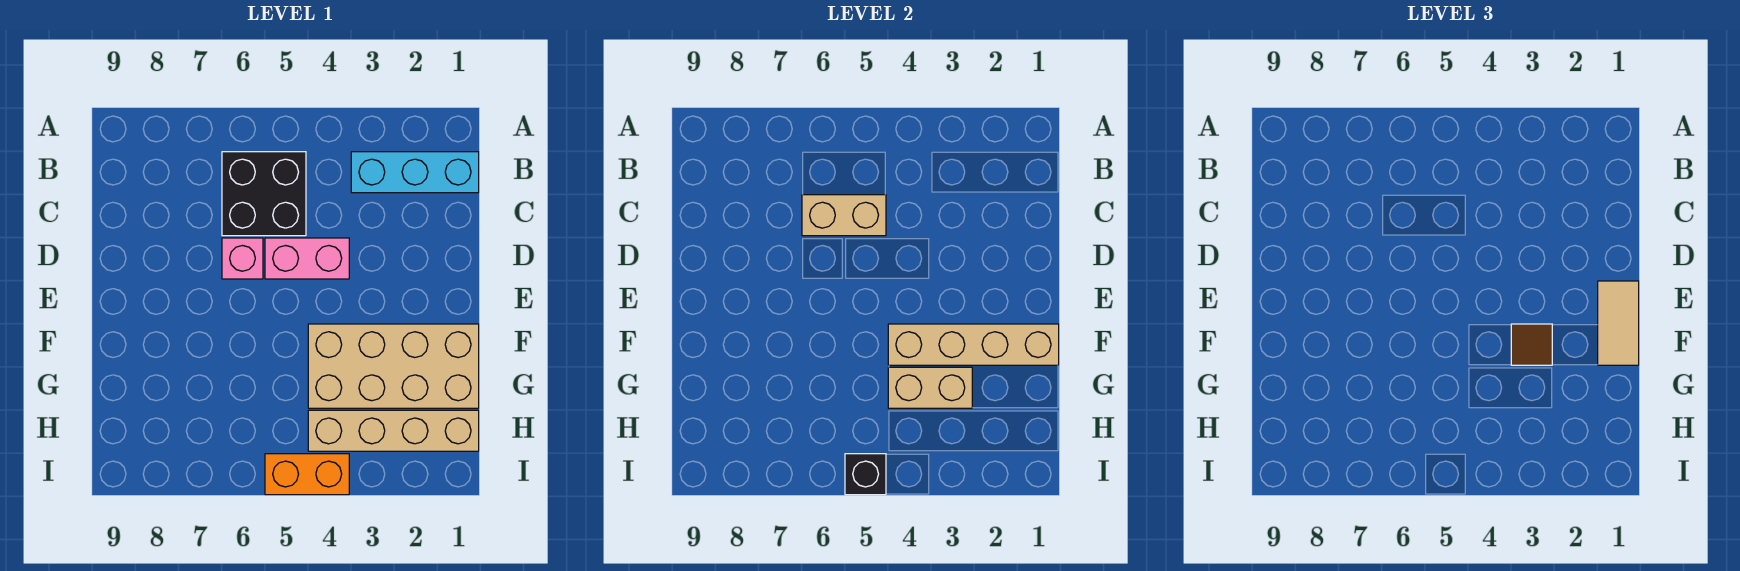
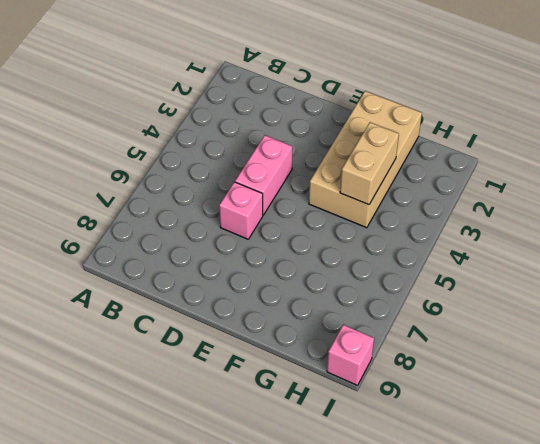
pink 1x1 brick [327,325,374,385] -> none
none -> cyan 1x3 brick [351,152,479,193]
none -> black 2x2 brick [222,152,306,236]
none -> tan 1x4 brick [308,410,479,451]

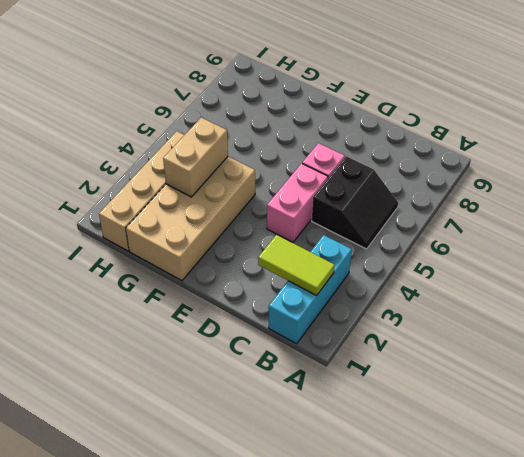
lime 1x2 tile [258,235,335,296] -> none
black 2x2 slope [312,156,398,249] -> black 2x2 brick [222,152,306,236]
none -> orange 1x2 brick [265,454,349,495]
none -> tan 1x2 brick [802,195,886,236]
none -> tan 1x4 brick [888,324,1059,365]

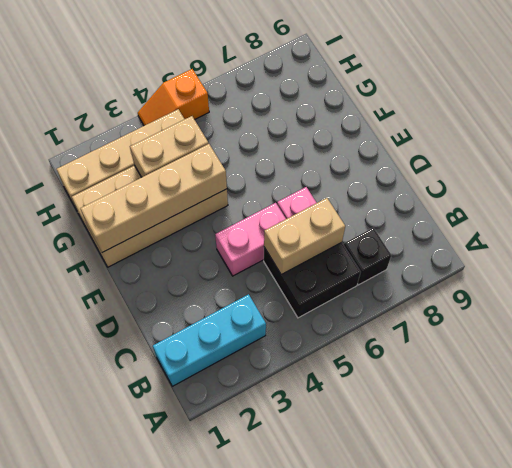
black 1x1 brick [344,228,391,285] -> black 1x1 brick moved to [845,454,886,495]
orange 1x2 slope [138,69,209,126] -> orange 1x2 brick [265,454,349,495]
none -> tan 1x2 tile [1598,281,1639,365]
none -> brown 1x1 tile [1511,324,1552,365]

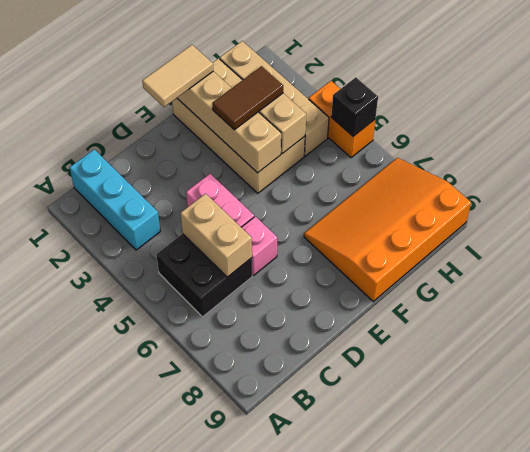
brown 1x2 tile [212,66,283,130] -> brown 1x1 tile [1511,324,1552,365]
orange 3x4 slope [304,158,471,301] -> none

